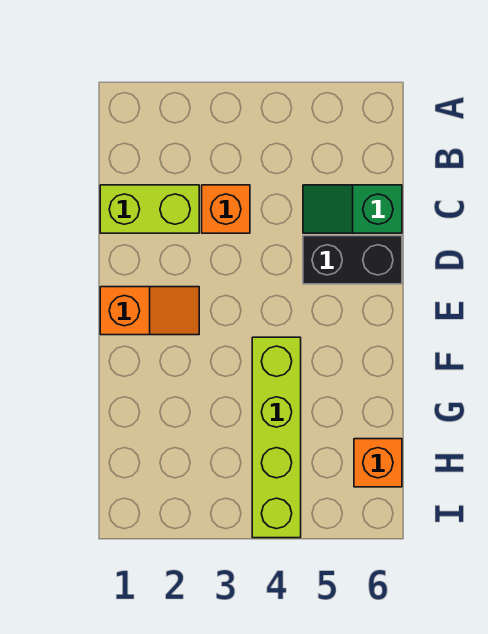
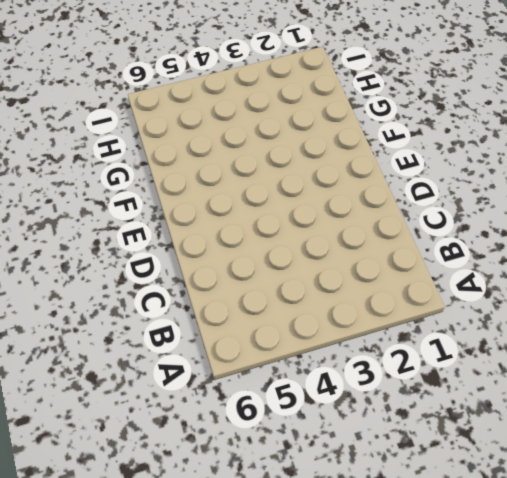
none -> lime 1x2 brick [100,185,199,233]
none -> orange 1x1 brick [202,185,250,233]

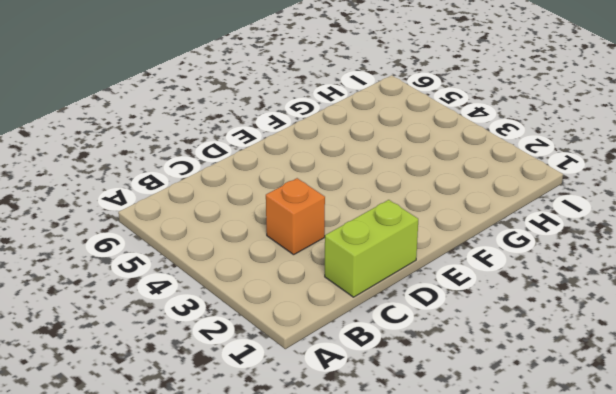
lime 1x2 brick [325,200,418,297] -> lime 1x2 brick turned to [100,185,199,233]
none -> green 1x2 slope [303,185,402,233]
none -> black 1x2 brick [303,236,402,284]

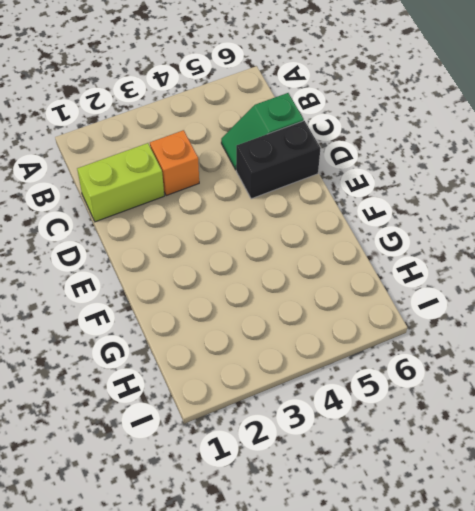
none -> orange 1x2 slope [100,287,199,335]
none -> lime 1x4 brick [252,337,301,538]

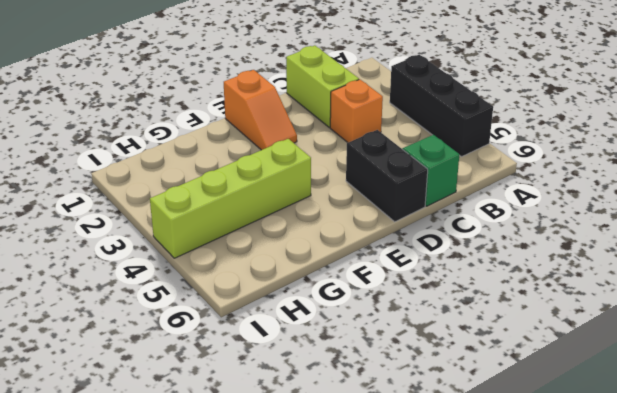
black 1x3 brick [390,55,493,157] -> none
none -> orange 1x1 brick [354,439,402,487]

